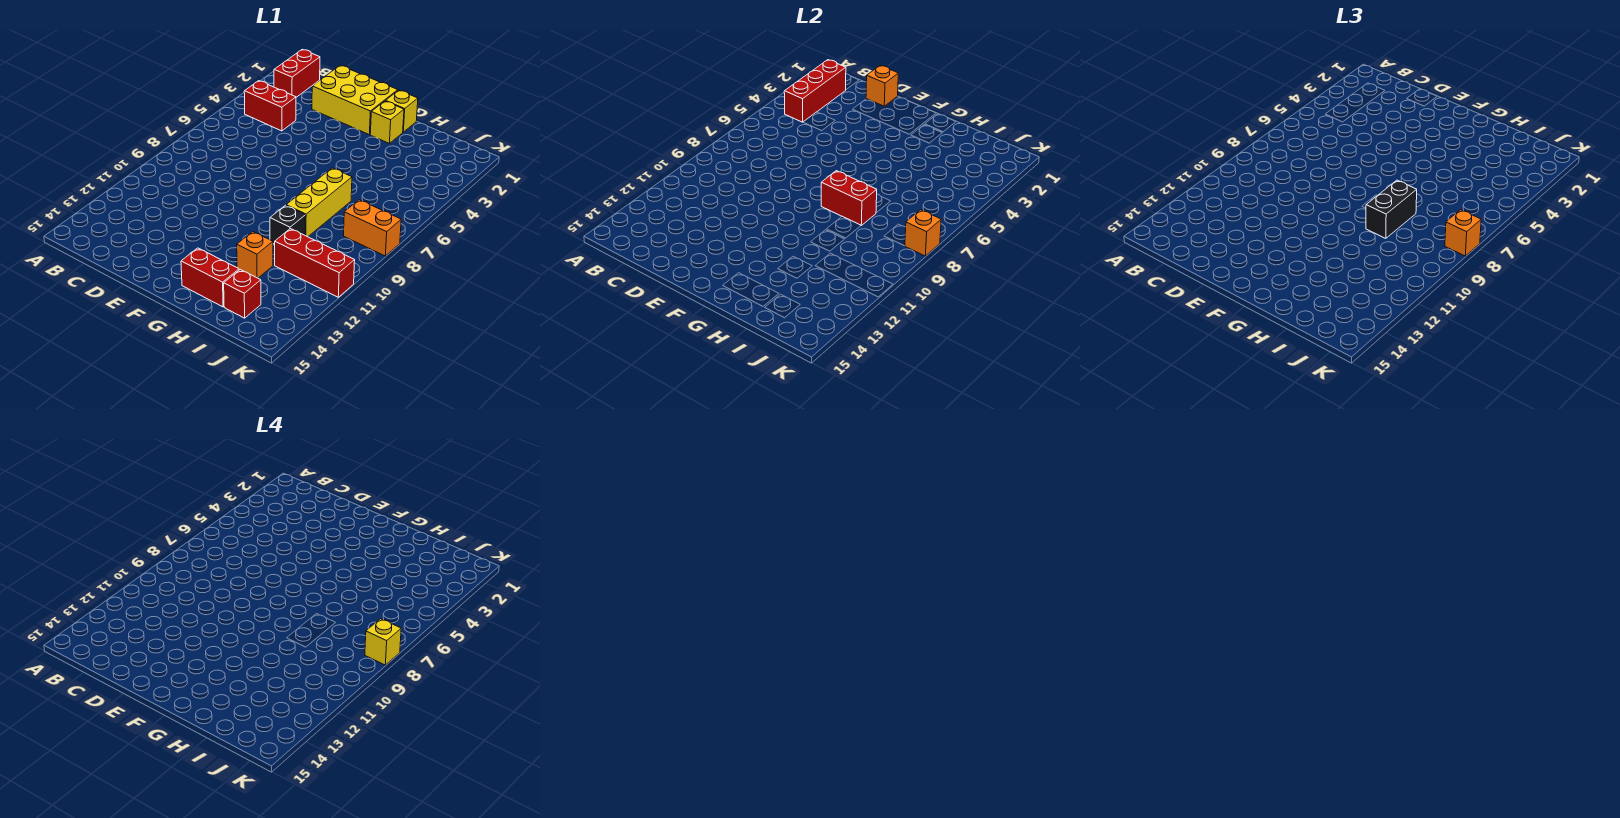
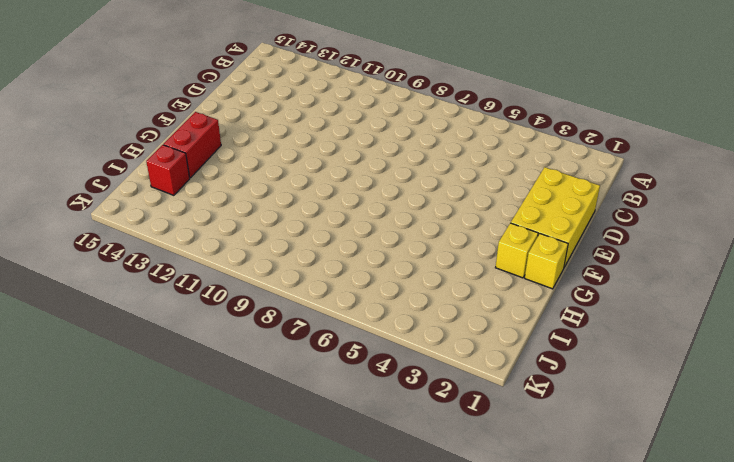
none -> red 1x2 brick [274,49,320,97]
none -> red 1x2 brick [244,81,296,131]
none -> yellow 1x3 brick [286,168,352,237]

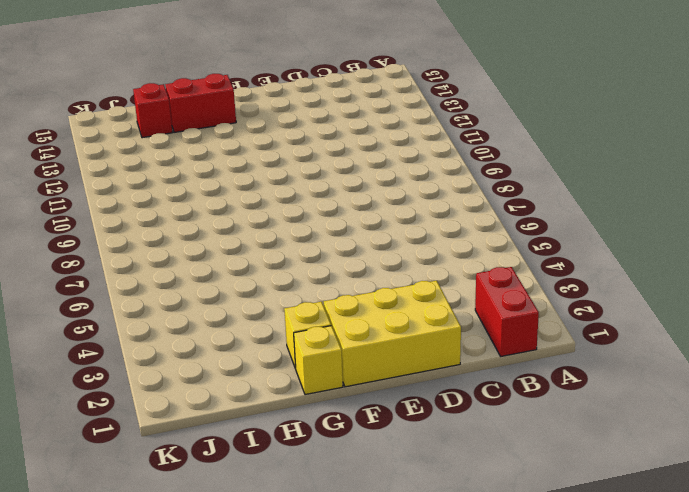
none -> red 1x2 brick [244,81,296,131]
none -> yellow 1x3 brick [286,168,352,237]
none -> black 1x1 brick [270,205,305,244]

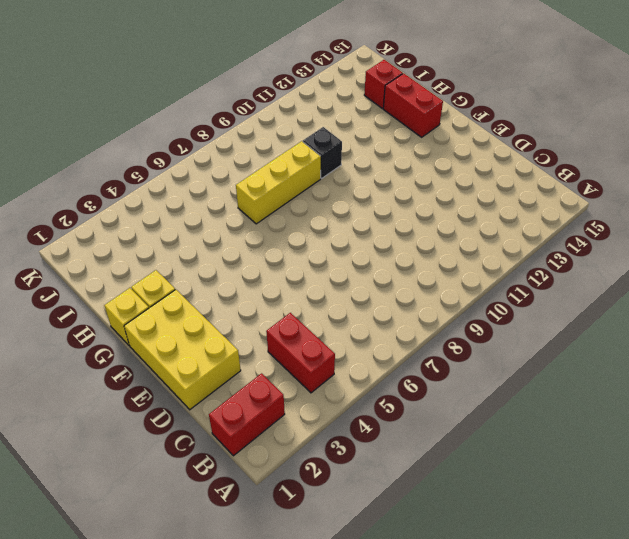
none -> orange 1x1 brick [237,232,273,278]
none -> red 1x3 brick [275,229,355,297]
none -> orange 1x2 brick [344,200,401,256]

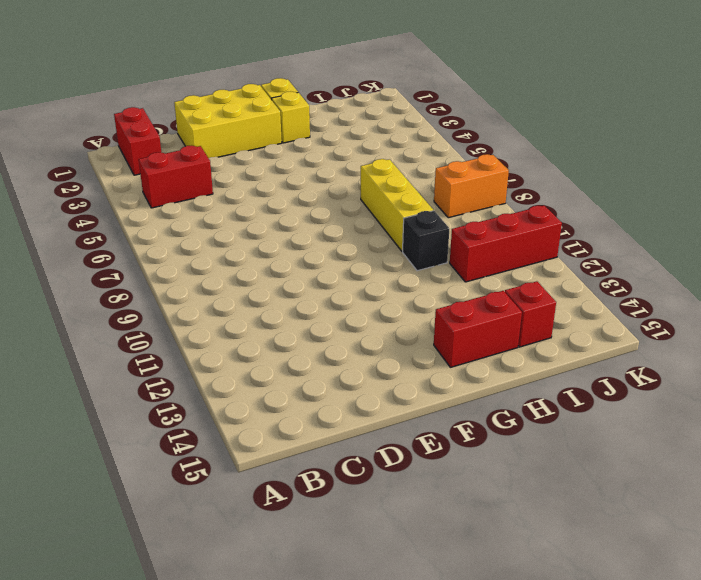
none -> orange 1x1 brick [237,232,273,278]
none -> red 1x3 brick [784,60,846,122]
none -> orange 1x1 brick [866,65,898,106]

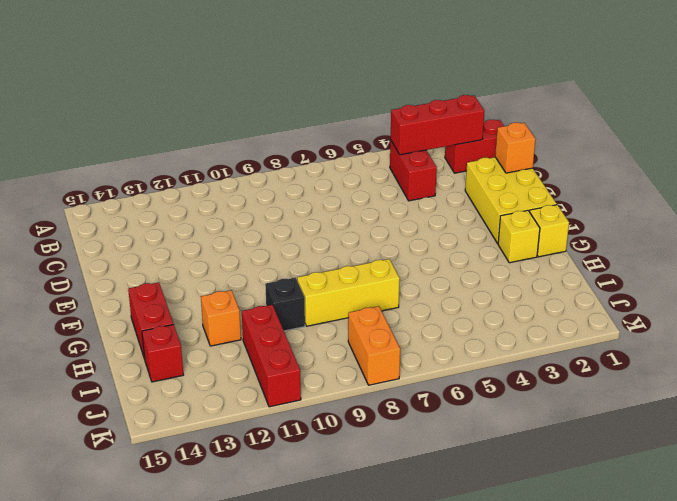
none -> red 1x2 brick [821,171,877,225]
none -> orange 1x1 brick [905,210,941,256]
none -> black 1x2 brick [1366,180,1417,238]

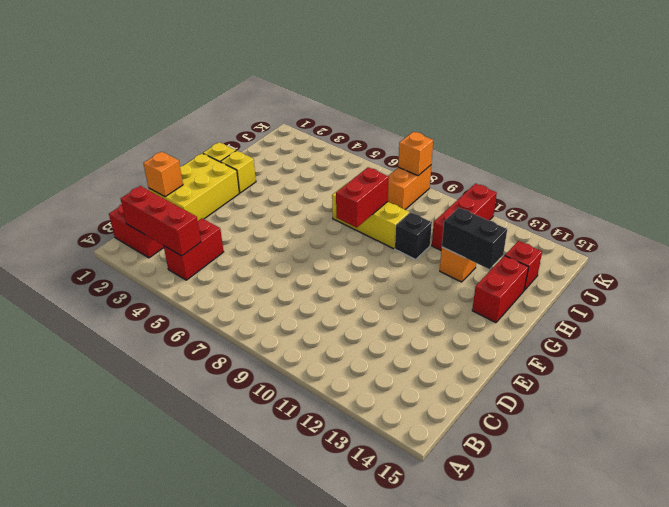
black 1x2 brick [442,208,507,269] -> black 1x2 brick moved to [1366,180,1417,238]
none -> orange 1x1 brick [1445,210,1481,256]
none -> yellow 1x1 brick [365,619,401,665]

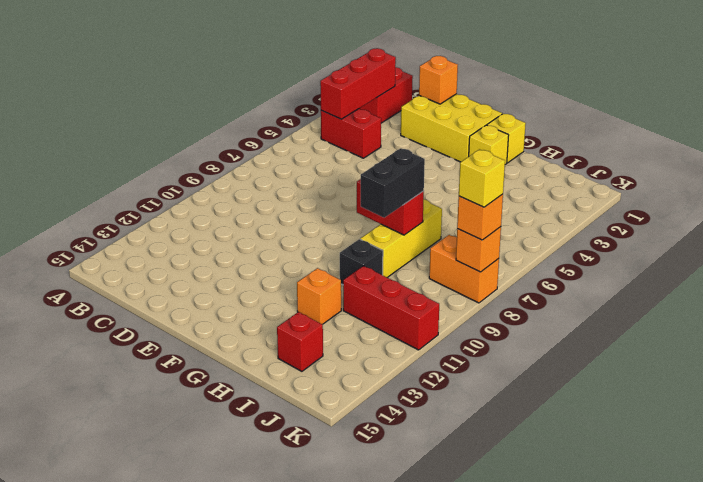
none -> red 1x2 brick [181,248,239,307]

